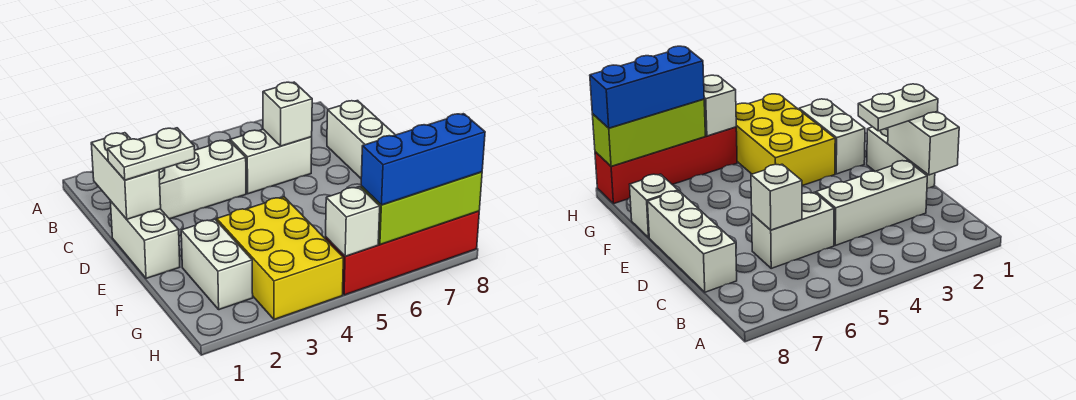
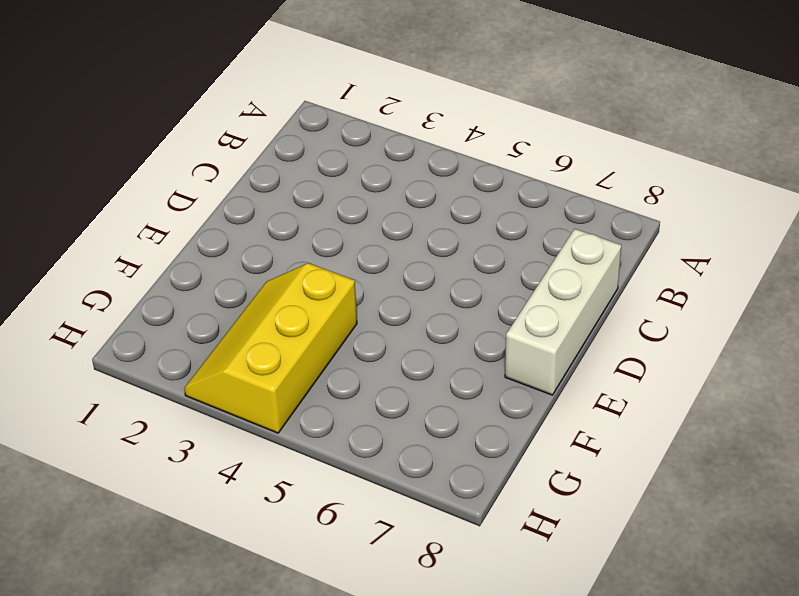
yellow 2x3 slope [184,263,357,433] -> yellow 2x3 brick [217,197,343,319]
none -> white 1x3 brick [159,140,246,219]
none -> white 1x2 brick [230,129,312,194]
none -> white 1x2 brick [110,201,180,278]

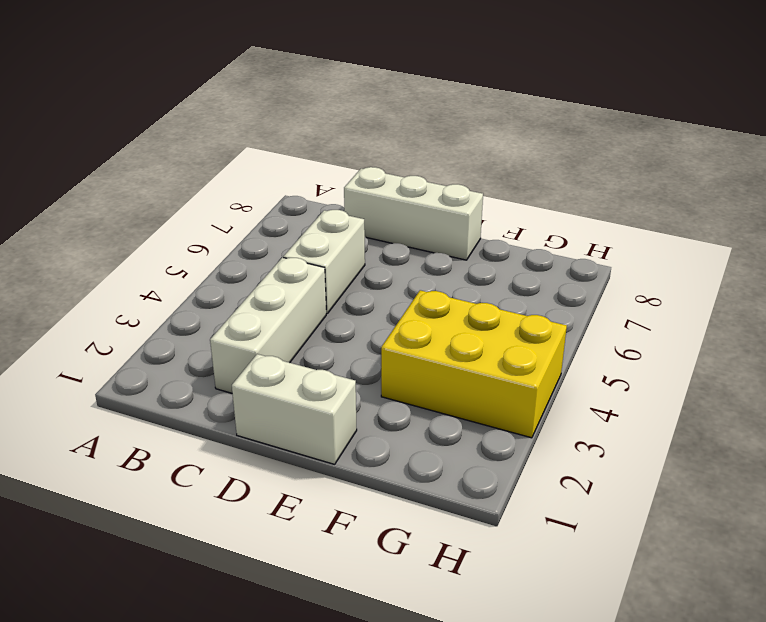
none -> white 1x2 brick [181,219,253,310]
none -> white 1x1 brick [630,174,678,237]
none -> red 1x4 brick [325,211,479,295]

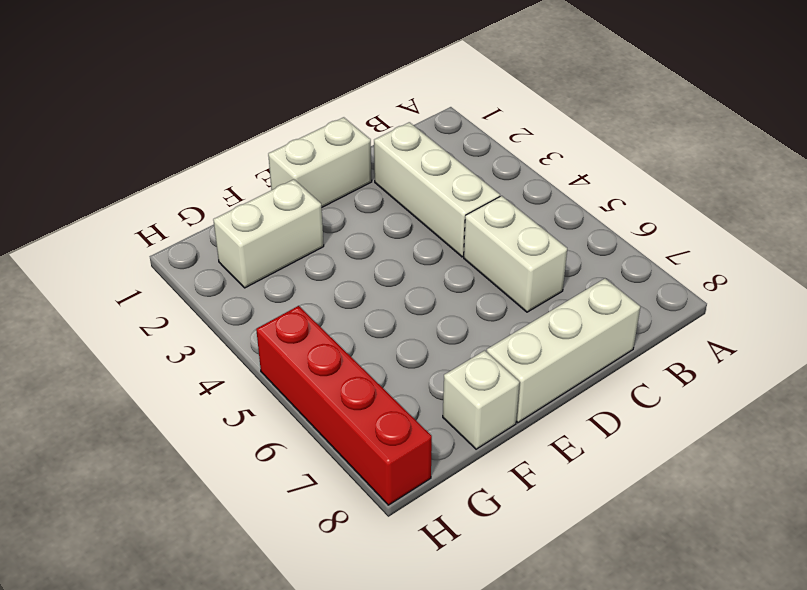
none -> yellow 2x3 brick [217,197,343,319]
none -> white 1x2 brick [91,133,161,219]
none -> white 1x1 brick [263,82,312,146]

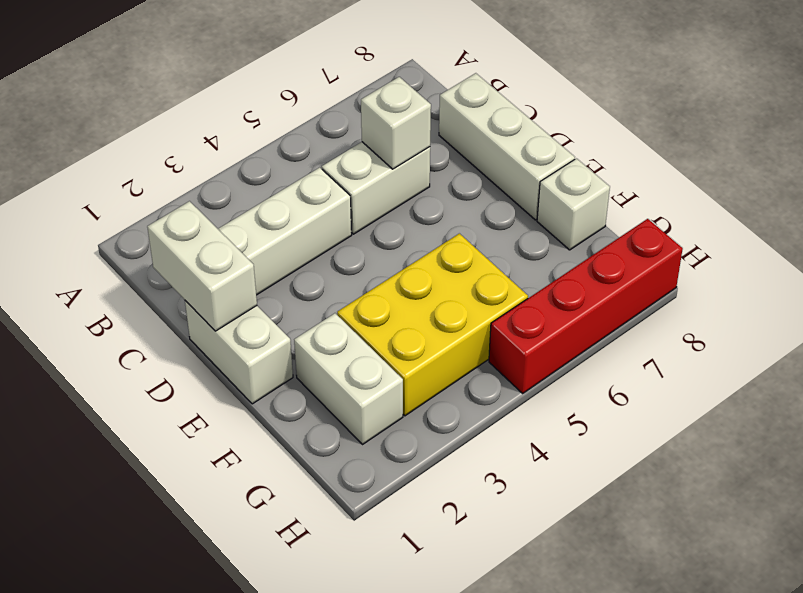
yellow 2x3 brick [337,233,528,416] -> yellow 2x3 brick turned to [217,197,343,319]
none -> white 1x1 brick [326,187,380,256]
none -> lime 1x3 brick [361,172,482,244]
none -> white 1x2 plate [108,128,195,180]

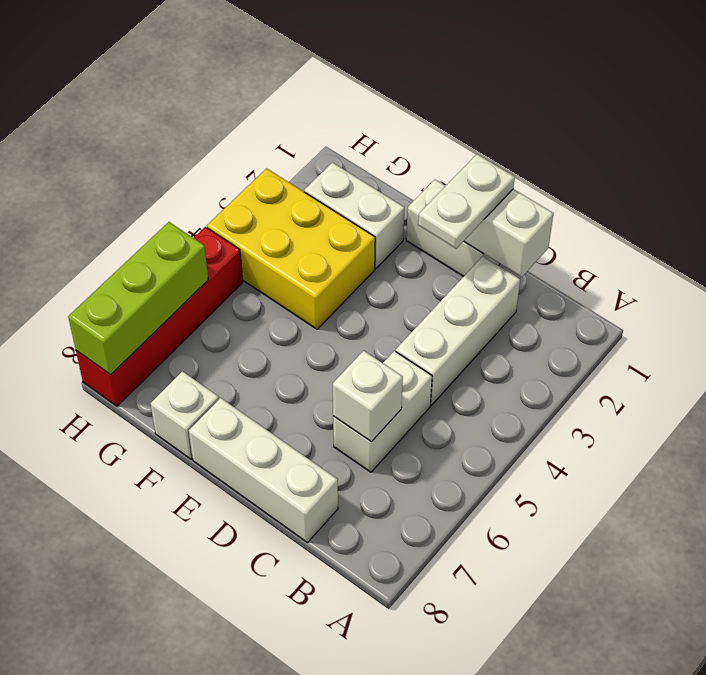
none -> white 1x1 brick [326,187,380,256]
none -> blue 1x3 brick [361,114,485,205]

